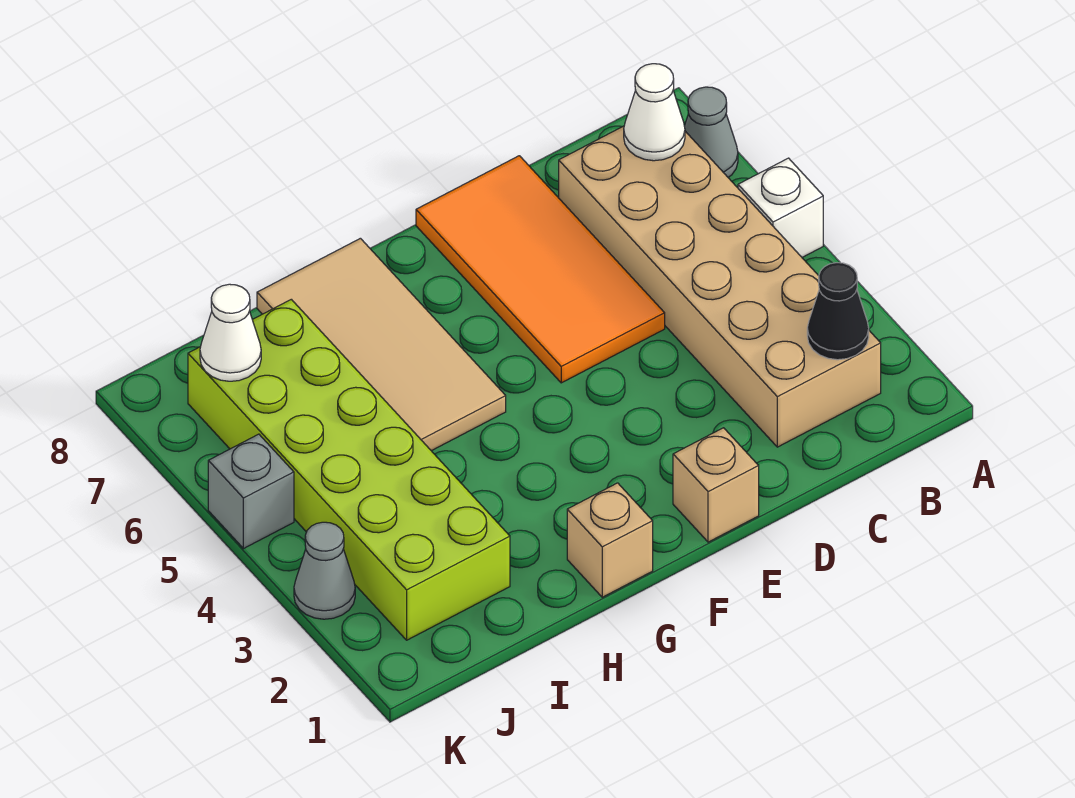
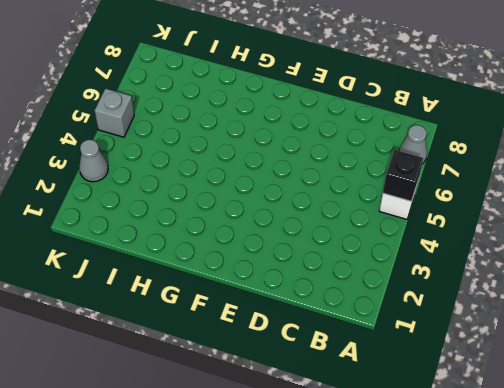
black 1x1 brick [383,150,423,201] -> none
none -> tan 2x6 brick [559,126,881,447]
none -> orange 2x4 tile [416,156,665,383]
none -> tan 1x1 brick [673,428,759,542]

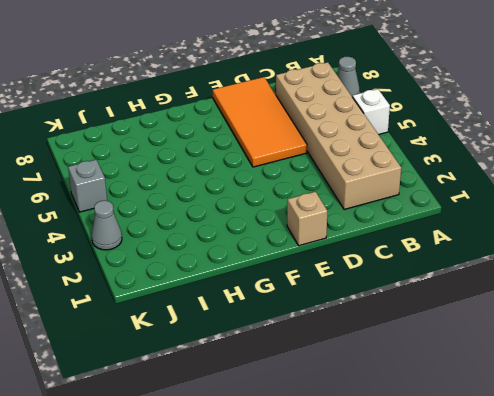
none -> tan 1x1 brick [567,483,653,597]
none -> tan 2x4 tile [257,238,506,451]
none -> lime 2x6 brick [188,299,510,640]

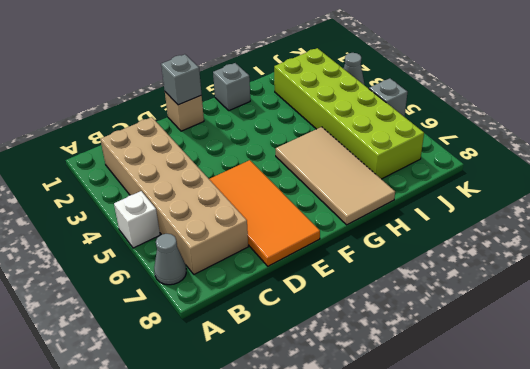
grey 1x1 brick [161,54,202,105] -> none
grey 1x1 brick [213,63,250,111] -> tan 1x1 brick [567,483,653,597]
none -> black 1x1 cone [807,263,869,360]
none -> white 1x1 cone [624,64,685,161]
none -> white 1x1 cone [200,284,261,381]

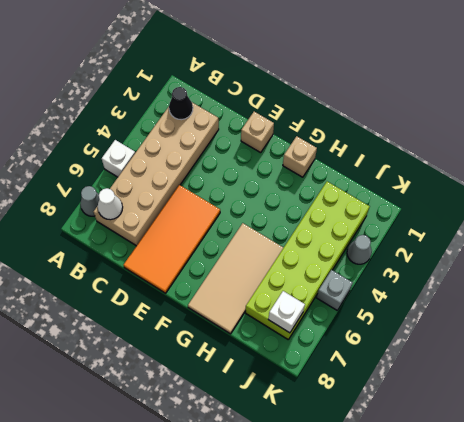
white 1x1 brick [268,291,305,333] -> white 1x1 cone [200,284,261,381]

